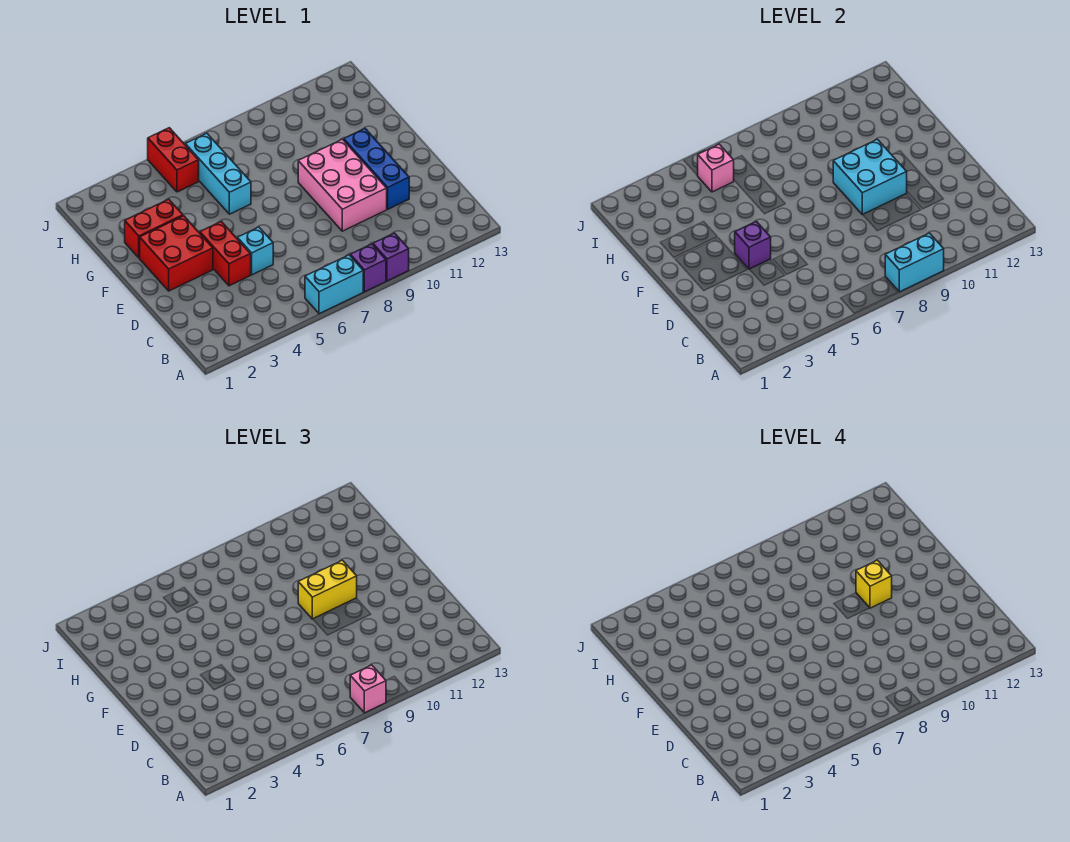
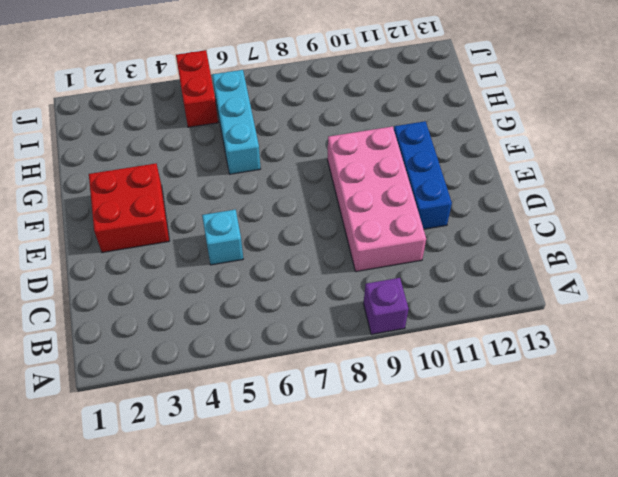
pink 2x4 brick [327,126,426,272] -> pink 2x3 brick [298,139,387,231]
none -> cyan 1x2 brick [305,255,363,314]
none -> purple 1x1 brick [350,244,386,292]
none -> red 1x2 brick [200,221,251,286]

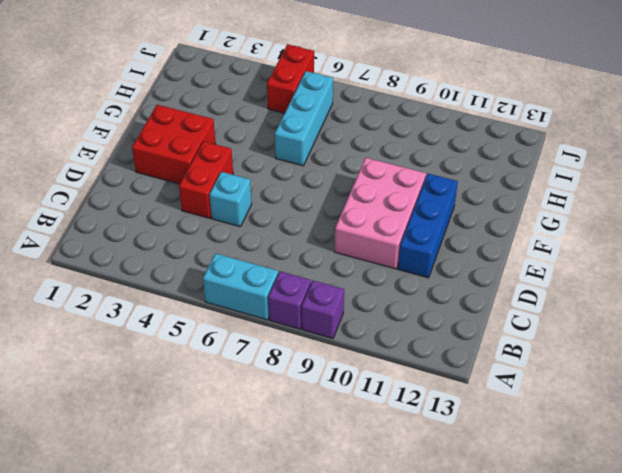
none -> red 1x2 brick [125,199,183,258]
none -> cyan 1x2 brick [885,233,944,292]
none -> purple 1x1 brick [735,221,771,269]

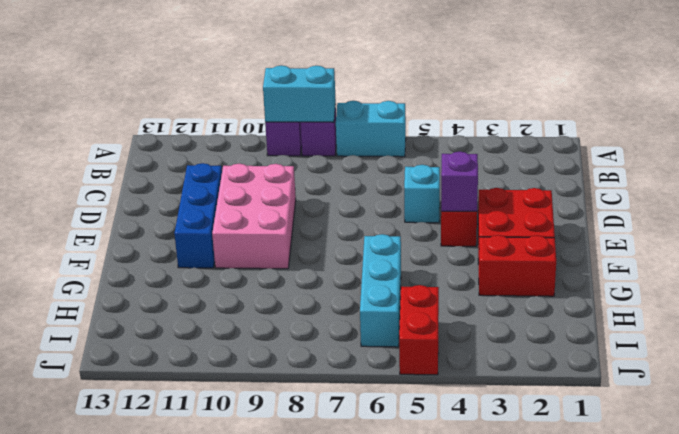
none -> cyan 2x2 brick [833,139,907,215]
none -> pink 1x1 brick [697,144,734,192]
none -> pink 1x1 brick [350,665,386,713]

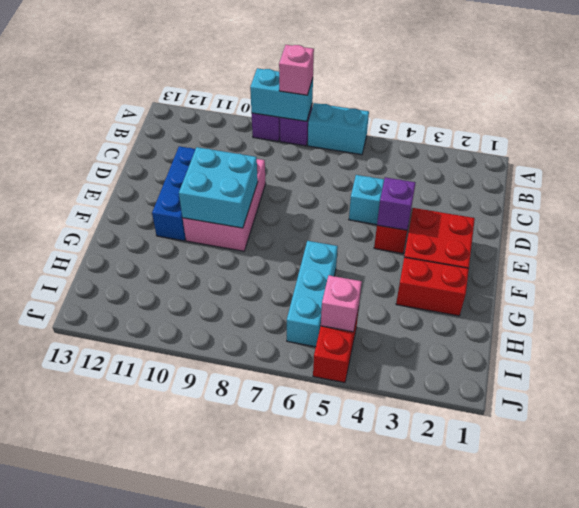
none -> yellow 1x2 brick [298,560,357,619]
none -> yellow 1x1 brick [856,560,892,608]

